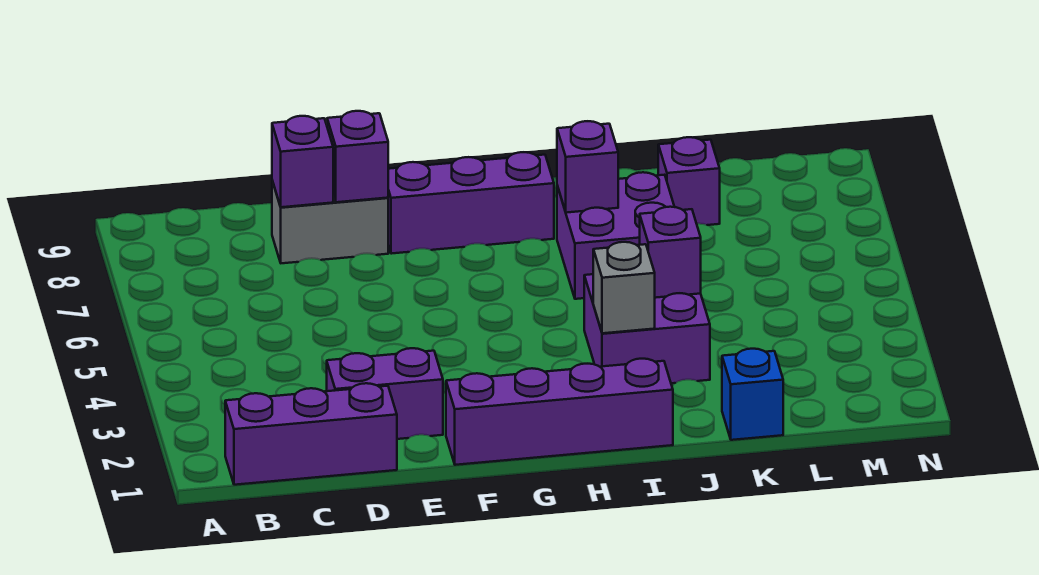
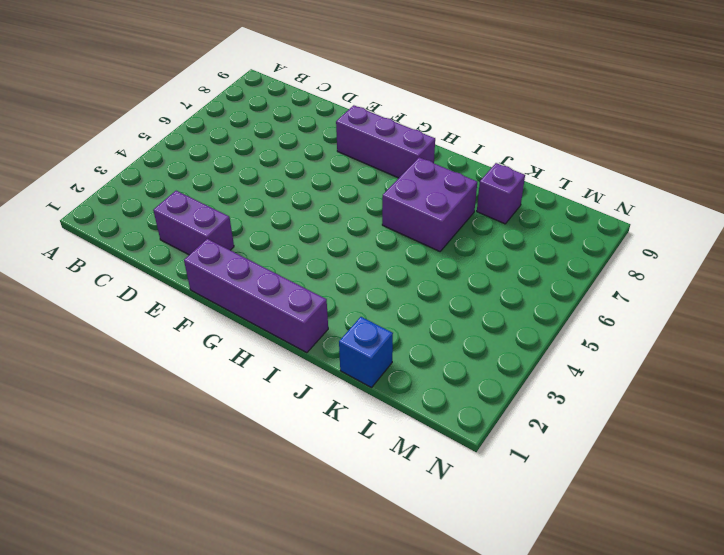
none -> purple 1x3 brick [225,383,397,485]
none -> grey 1x2 brick [272,181,388,263]
none -> purple 2x2 brick [584,274,710,383]

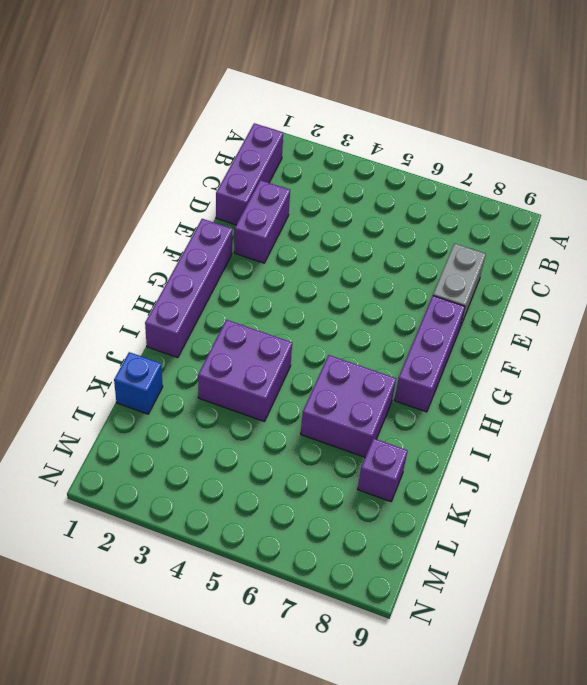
none -> purple 1x1 brick [272,116,333,207]
none -> purple 1x1 brick [327,111,388,202]
none -> grey 1x1 brick [593,242,655,333]

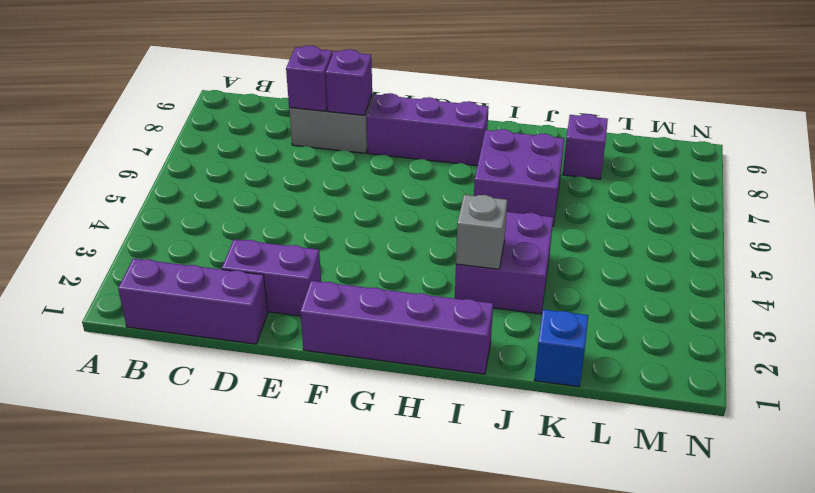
none -> purple 1x1 brick [557,121,618,213]
none -> purple 1x1 brick [640,207,701,298]

